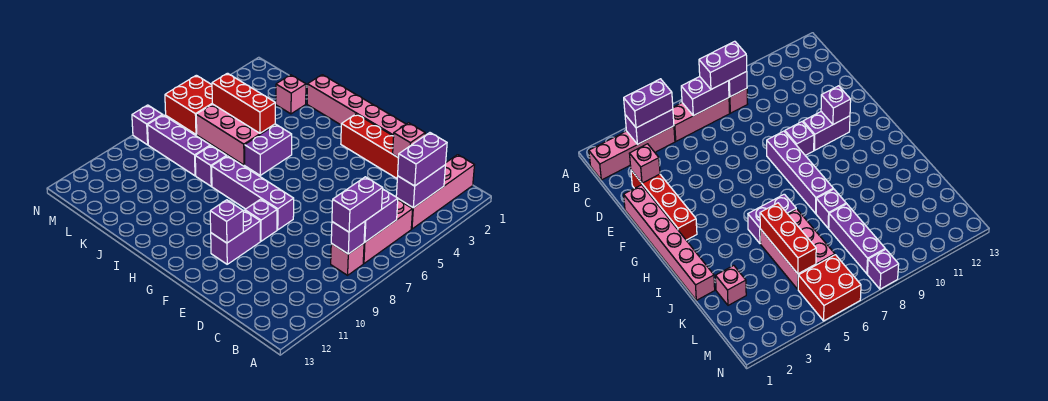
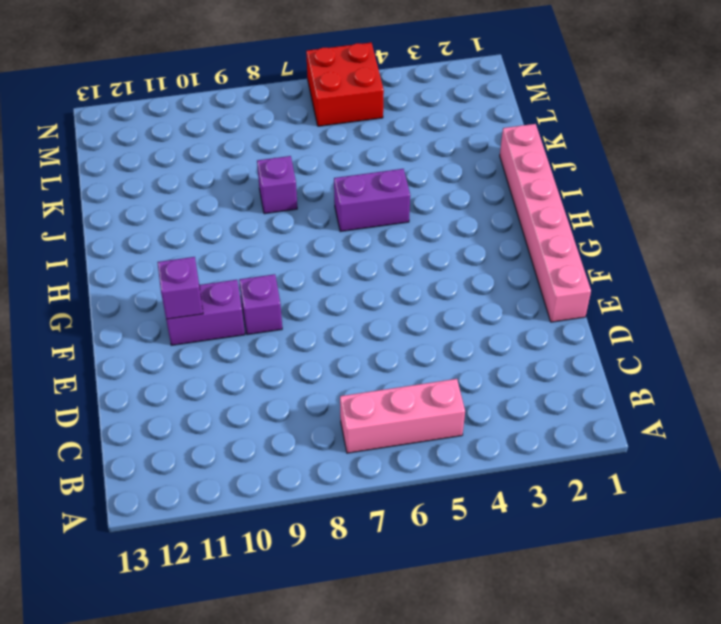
none -> pink 1x4 brick [398,155,474,229]
none -> pink 1x1 brick [331,243,364,275]
none -> red 1x4 brick [341,114,398,178]

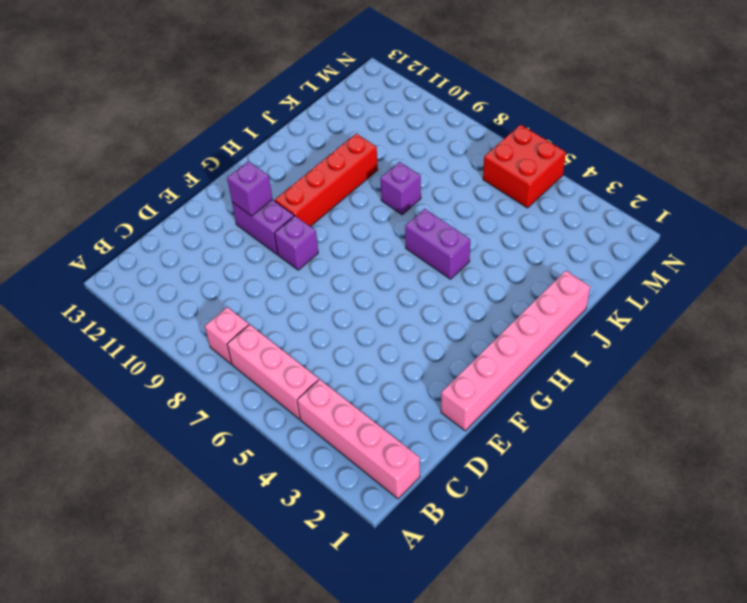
red 1x4 brick [275,134,378,226] -> red 1x4 brick moved to [341,114,398,178]
none -> purple 1x4 brick [212,156,294,230]
none -> pink 2x3 brick [196,104,275,165]
none -> pink 1x1 brick [276,75,306,114]

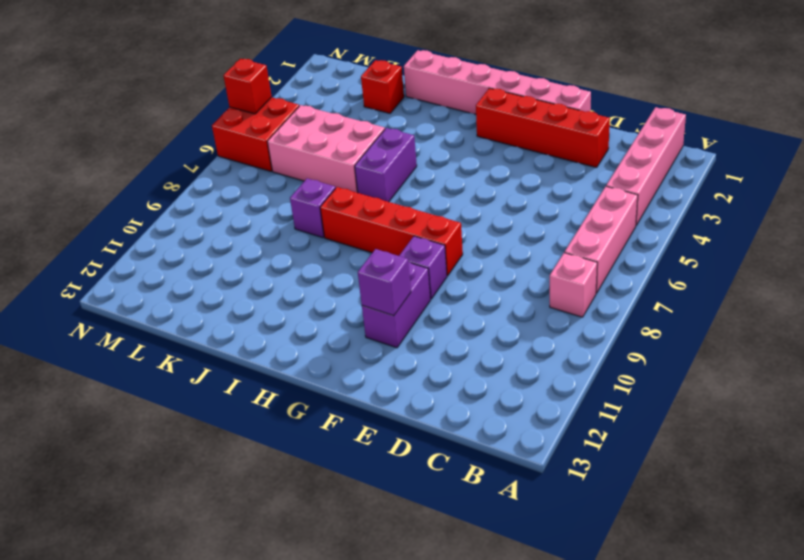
red 1x4 brick [320,187,463,276] -> purple 1x4 brick [212,156,294,230]
red 1x1 brick [361,60,404,113] -> pink 1x1 brick [276,75,306,114]
red 1x1 brick [224,59,272,114] -> none
none -> purple 1x3 brick [148,115,210,176]
none -> purple 1x1 brick [132,105,162,145]
none -> purple 1x2 brick [396,165,446,208]

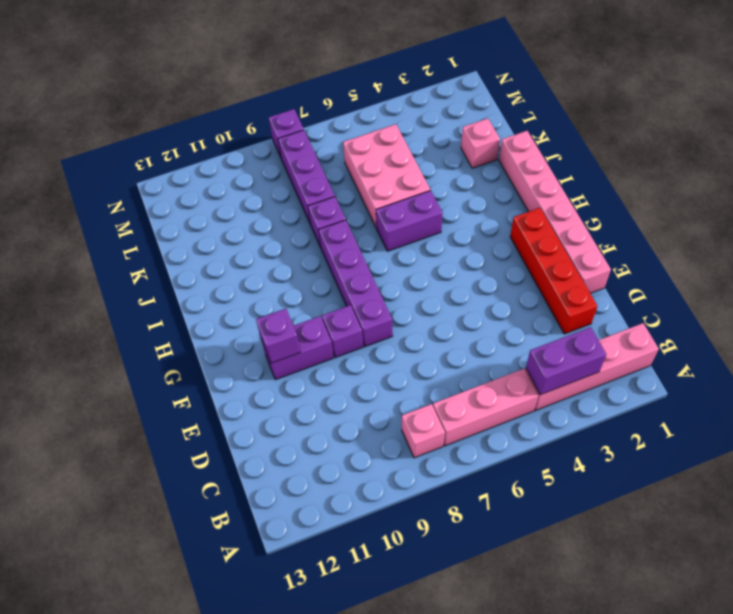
none -> red 2x2 brick [165,75,212,134]
none -> purple 1x2 brick [364,189,398,242]
none -> purple 1x1 brick [331,222,365,254]

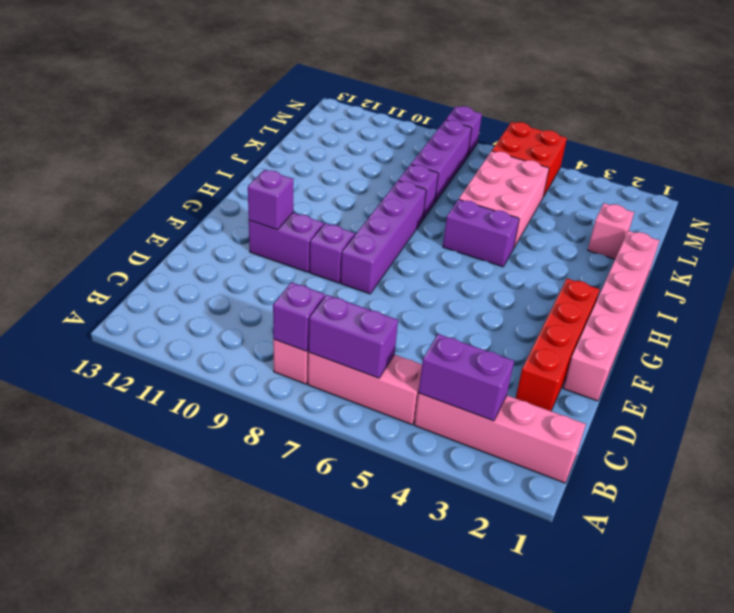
none -> pink 1x1 brick [393,123,425,158]
none -> red 1x3 brick [212,73,275,133]
none -> purple 1x2 brick [398,133,447,186]

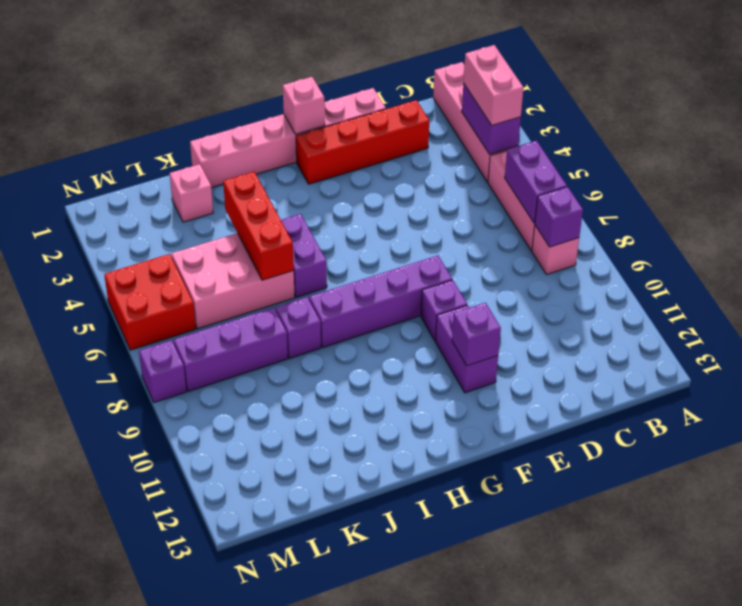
pink 1x2 brick [463,45,524,125] -> purple 1x2 brick [398,133,447,186]
pink 1x1 brick [283,77,325,134] -> pink 1x1 brick moved to [393,123,425,158]
red 1x3 brick [223,172,294,280] -> red 1x3 brick turned to [212,73,275,133]
none -> purple 1x2 brick [332,177,383,232]

